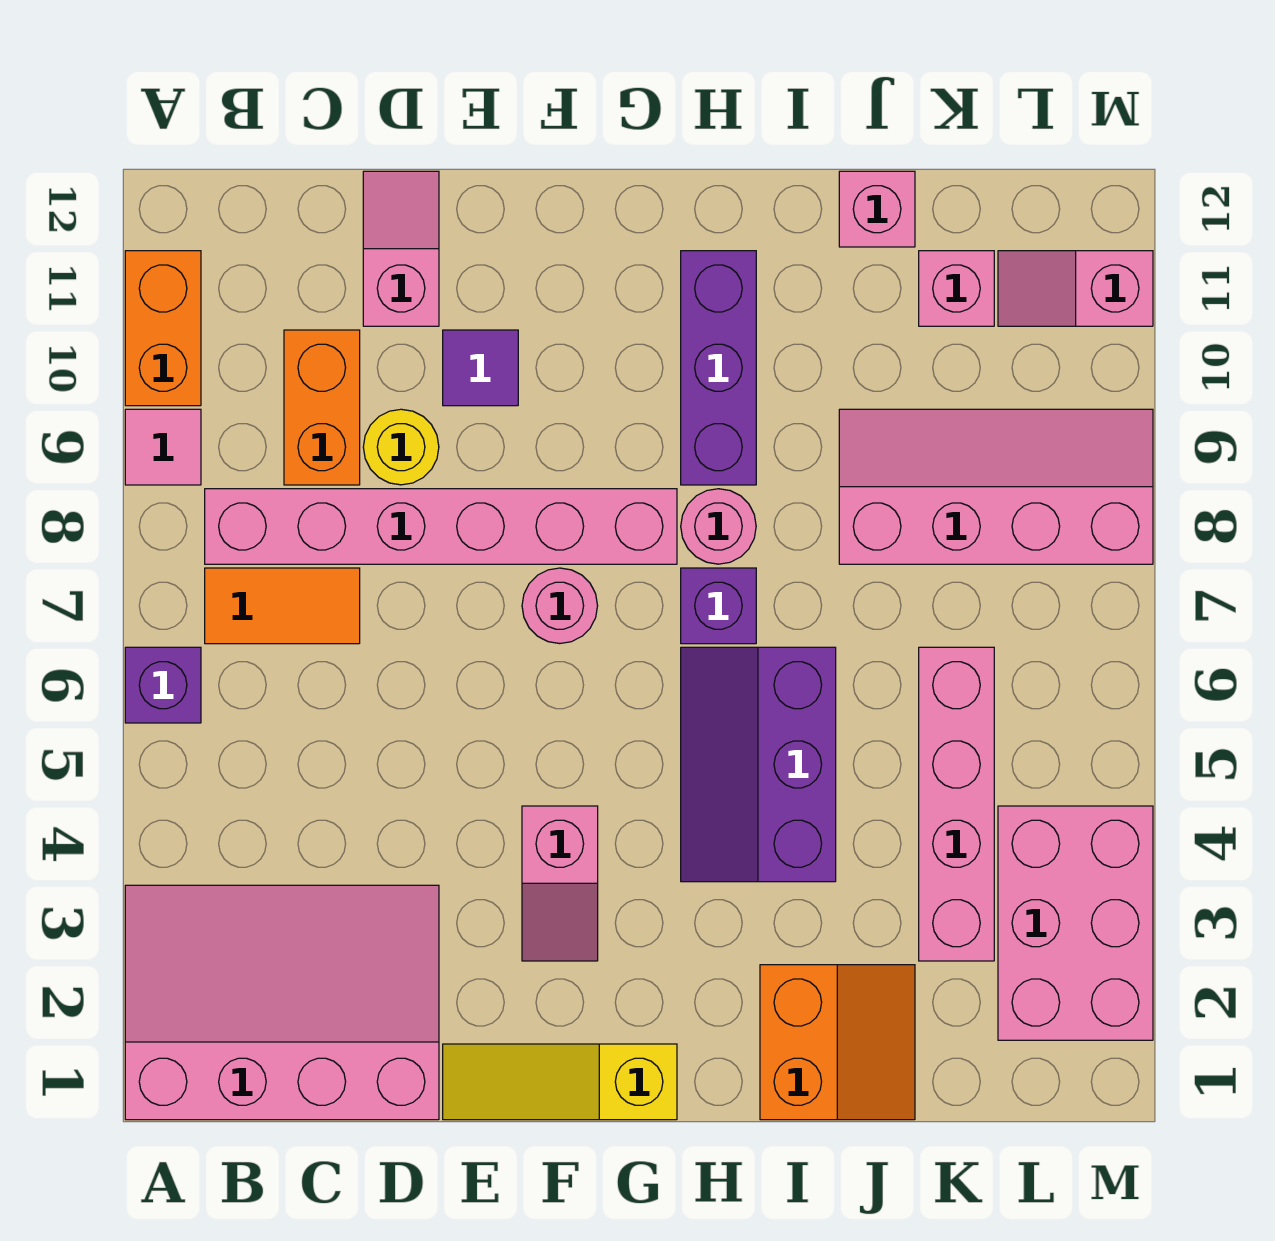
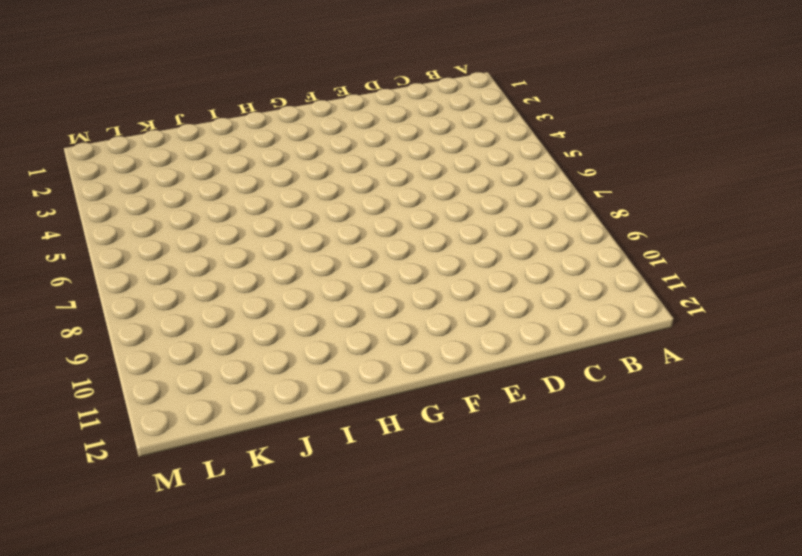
none -> pink 3x4 slope [125,885,439,1120]
none -> purple 1x1 brick [125,647,201,723]
none -> pink 1x1 tile [125,409,201,485]

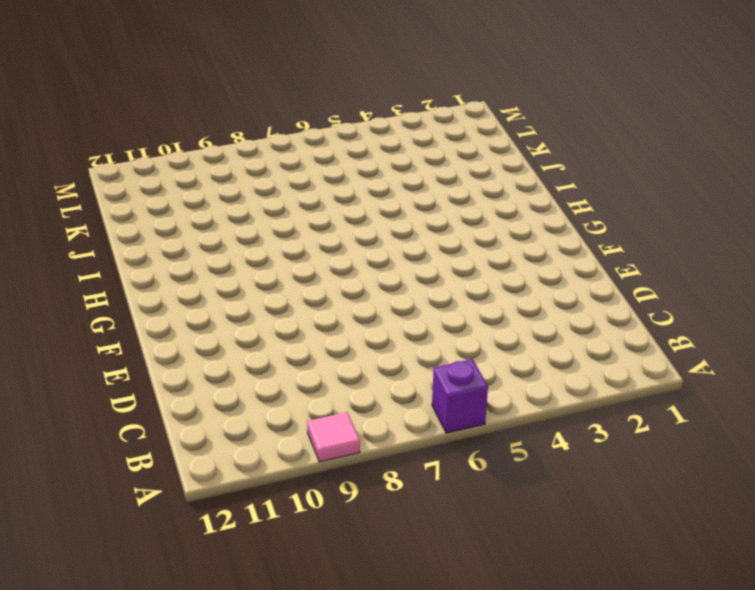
none -> pink 3x4 slope [125,885,439,1120]
none -> orange 1x2 brick [125,251,201,406]
none -> orange 1x2 tile [205,568,360,644]

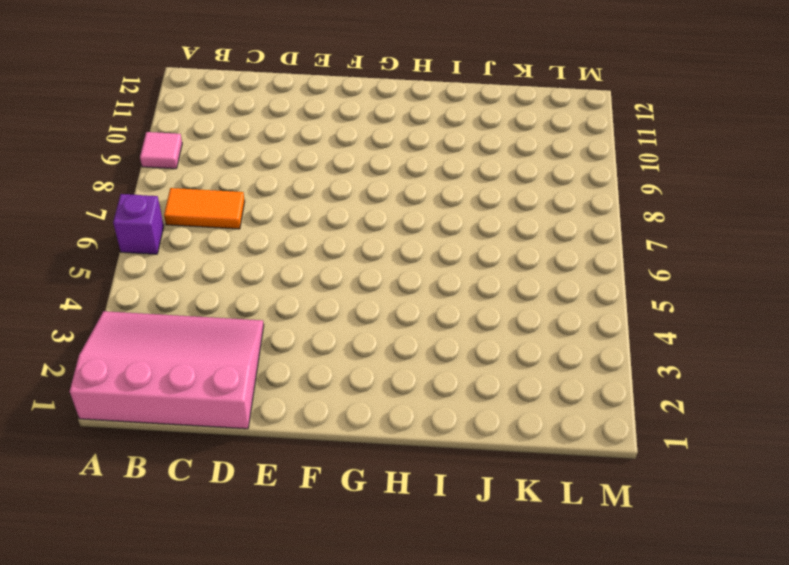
none -> orange 1x2 brick [125,251,201,406]
none -> pink 1x6 brick [205,489,677,564]
none -> orange 1x2 brick [284,330,360,485]

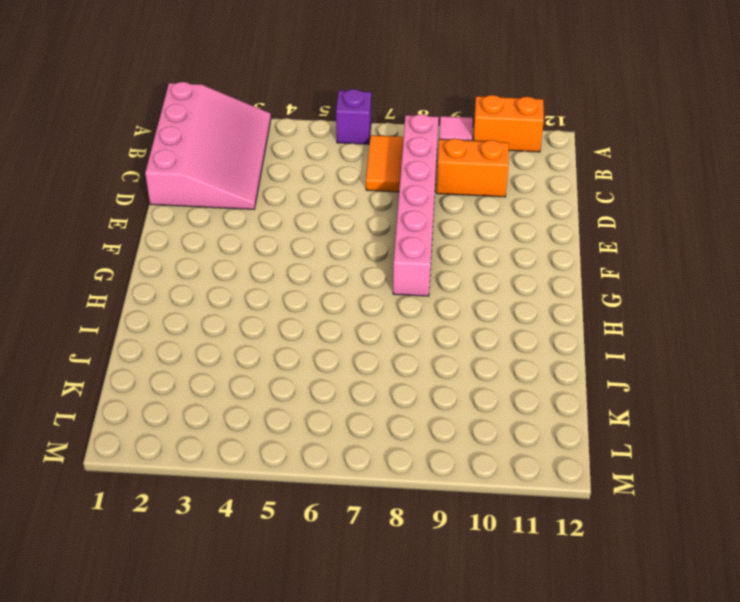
none -> yellow 1x1 round brick [363,409,439,485]
none -> pink 1x2 slope [363,171,439,326]
none -> yellow 1x3 slope [443,1044,677,1120]

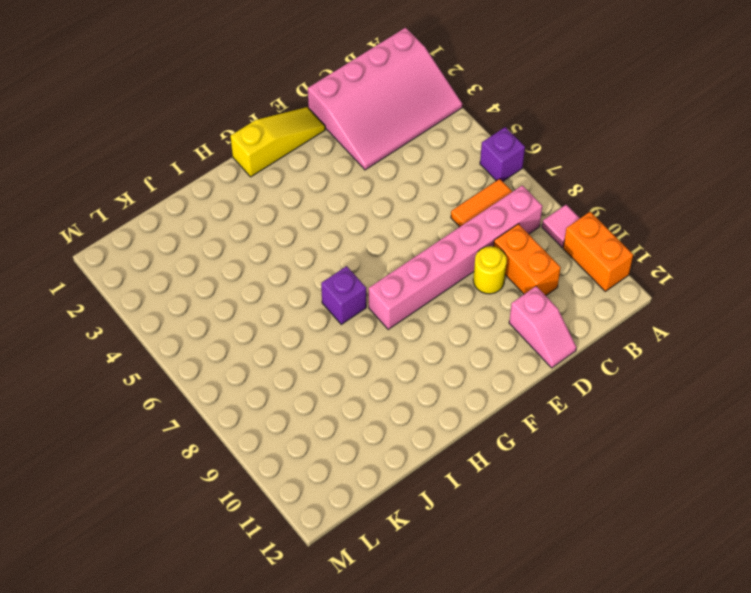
none -> purple 1x1 tile [443,330,518,406]
none -> pink 1x2 slope [522,806,598,961]
none -> pink 1x1 round brick [522,568,598,644]

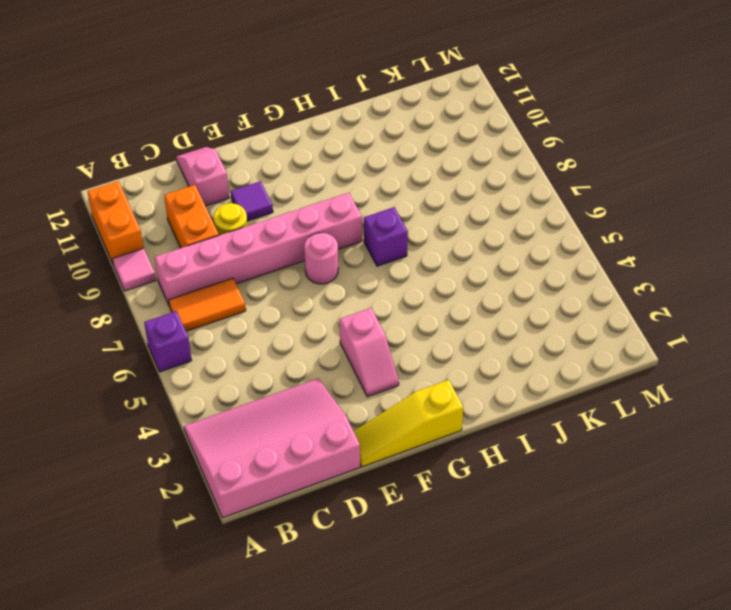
none -> purple 2x3 slope [681,647,836,882]
none -> pink 1x1 round brick [681,489,756,564]
none -> purple 1x3 brick [681,251,756,485]

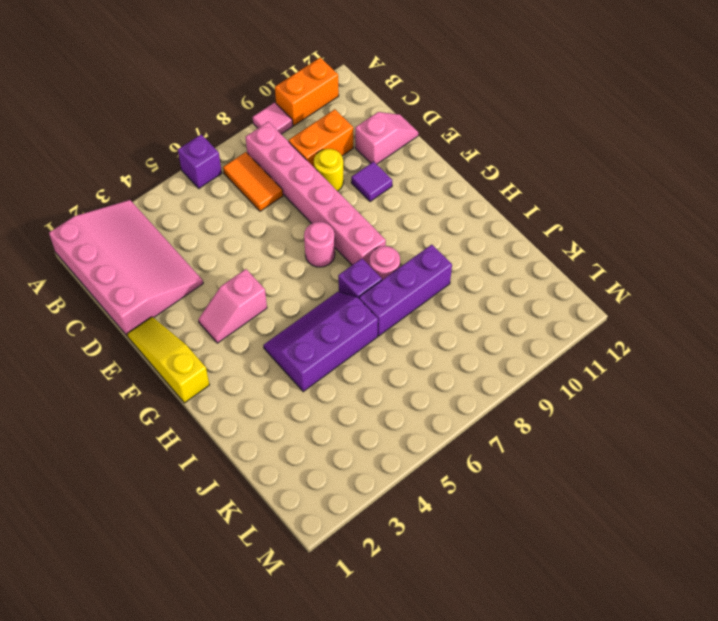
purple 1x3 brick [359,245,452,336] -> purple 1x3 brick moved to [681,251,756,485]
none -> orange 2x2 slope [760,965,915,1120]
none -> pink 2x4 slope [839,409,1153,564]
none -> pink 1x1 brick [839,171,915,247]

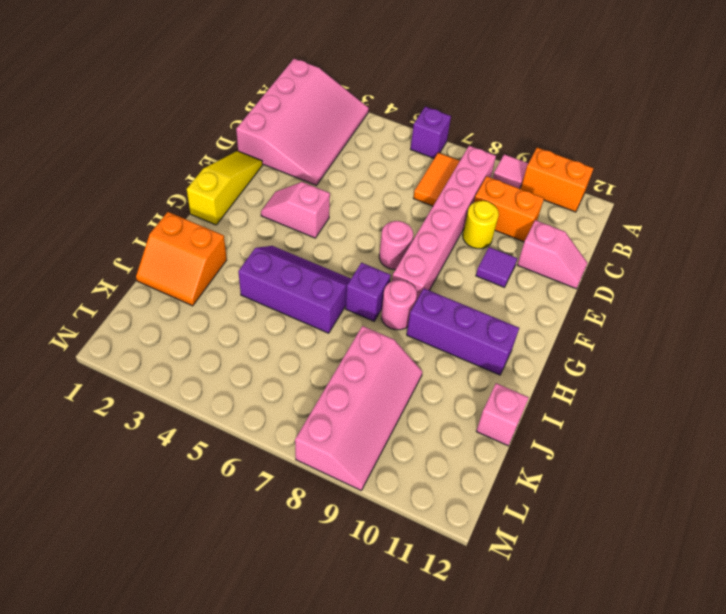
none -> pink 1x4 brick [919,647,994,961]
none -> pink 1x1 brick [919,251,994,326]
none -> pink 2x3 brick [998,806,1153,1040]

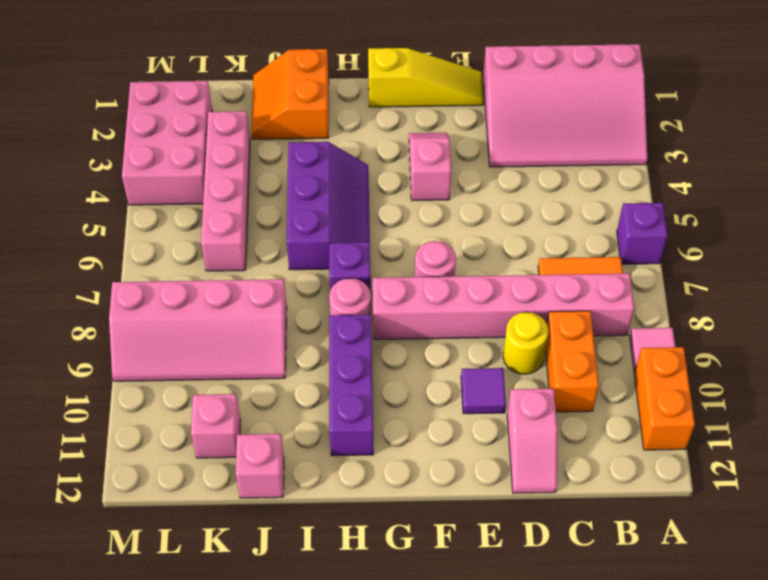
none -> pink 1x2 slope [998,251,1153,326]

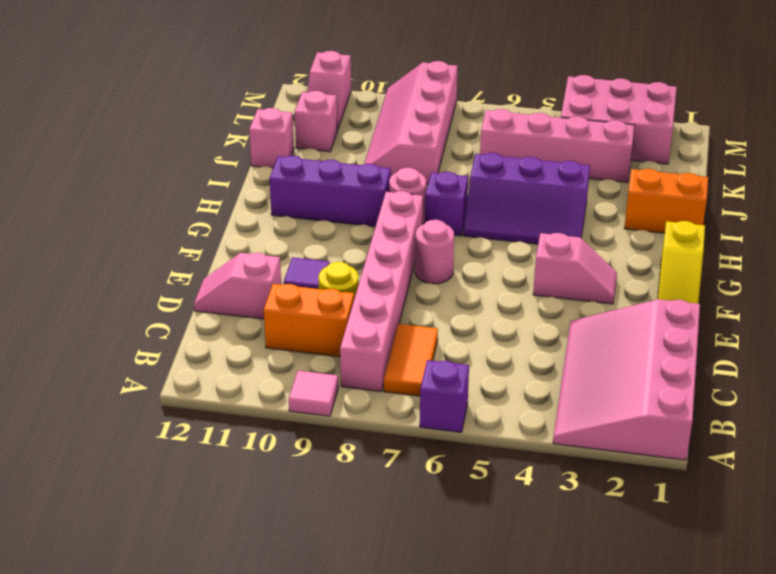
none -> orange 1x2 brick [125,251,201,406]

